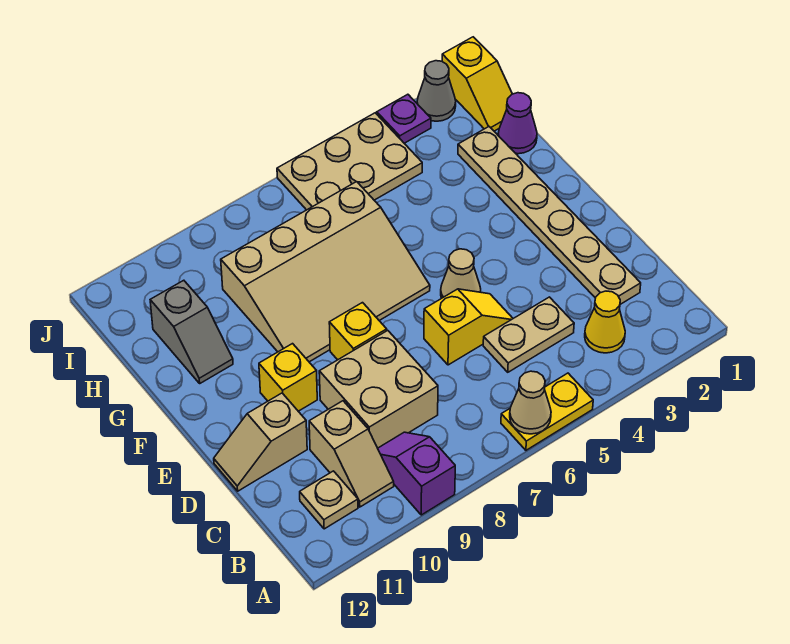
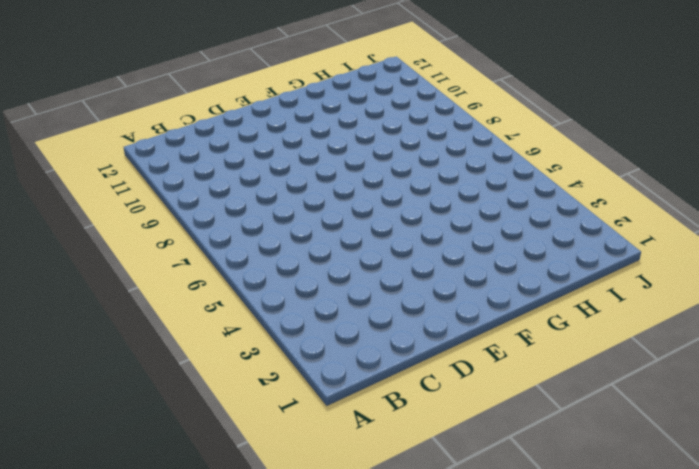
none -> yellow 1x2 plate [501,373,593,450]
none -> purple 1x2 slope [378,432,455,515]
none -> yellow 1x1 cone [585,291,625,353]

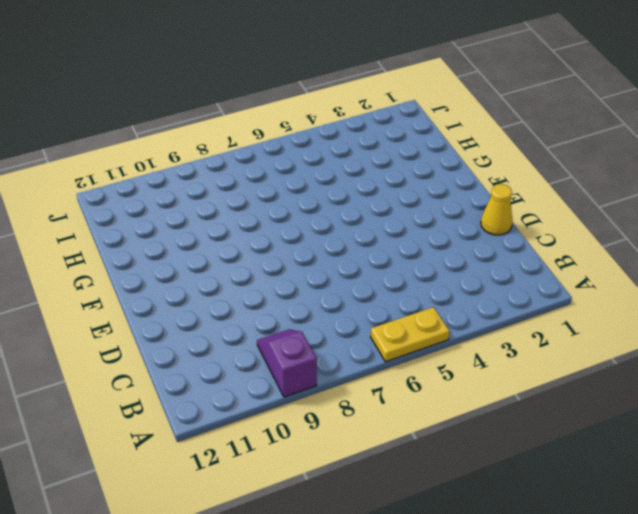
yellow 1x1 cone [481,184,513,235] -> yellow 1x1 cone moved to [585,291,625,353]
none -> tan 1x2 slope [309,401,394,507]
none -> tan 1x1 plate [300,471,358,529]
none -> tan 1x6 plate [458,126,641,304]

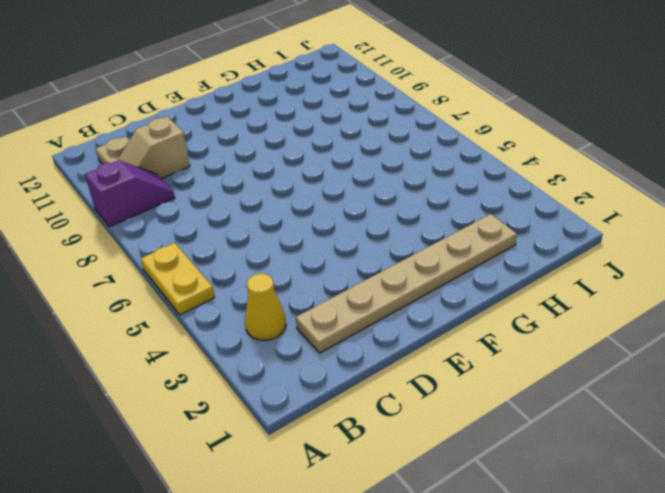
none -> tan 1x2 plate [483,297,574,372]
none -> tan 2x2 brick [319,330,438,448]
none -> yellow 1x2 slope [424,289,513,365]

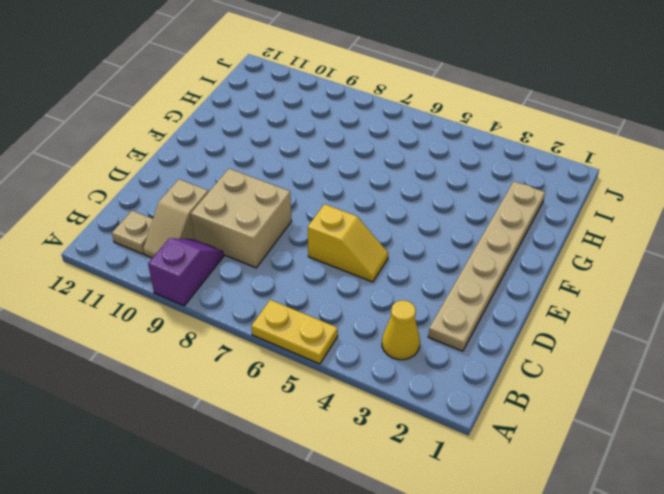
none -> tan 1x2 plate [483,297,574,372]
none -> tan 1x2 slope [214,393,307,491]
none -> tan 1x1 cone [441,249,481,298]

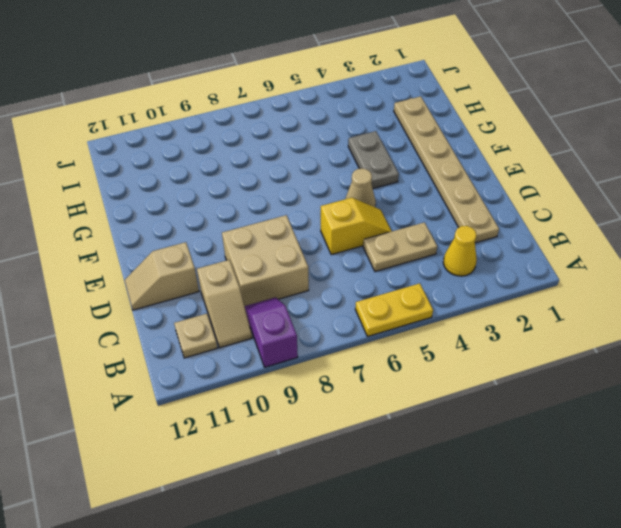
grey 1x2 plate [348,131,399,188] -> none
none -> yellow 1x1 brick [329,303,387,360]
none -> yellow 1x1 brick [259,344,317,411]
none -> tan 3x4 slope [221,182,430,362]

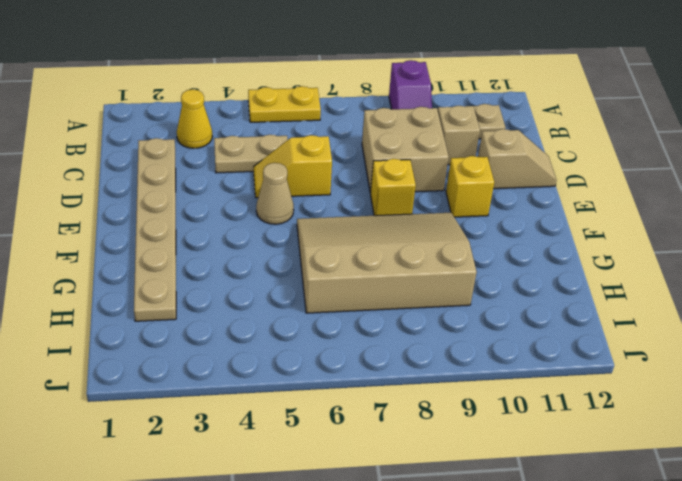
none -> grey 1x2 slope [150,280,233,383]
none -> purple 1x1 cone [498,93,537,154]
none -> yellow 1x2 slope [442,37,512,131]

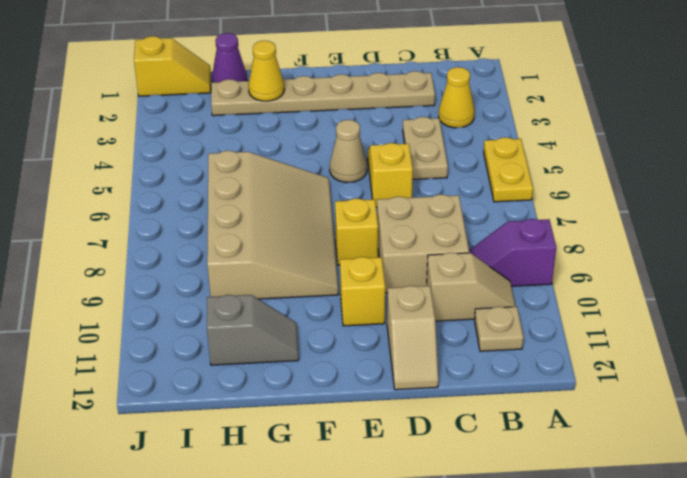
yellow 1x1 cone [248,41,284,101] -> none
none -> tan 2x3 plate [277,113,422,210]
none -> grey 1x1 cone [417,61,456,121]
none -> purple 1x1 plate [377,94,431,143]

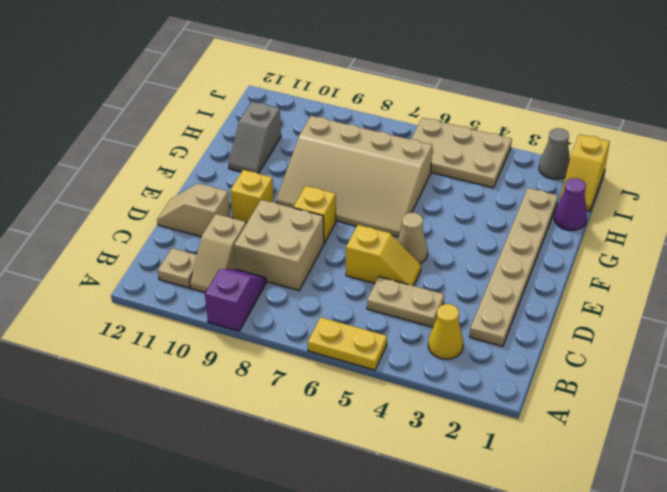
none -> purple 1x1 plate [377,94,431,143]
none -> tan 1x1 cone [510,371,551,434]

